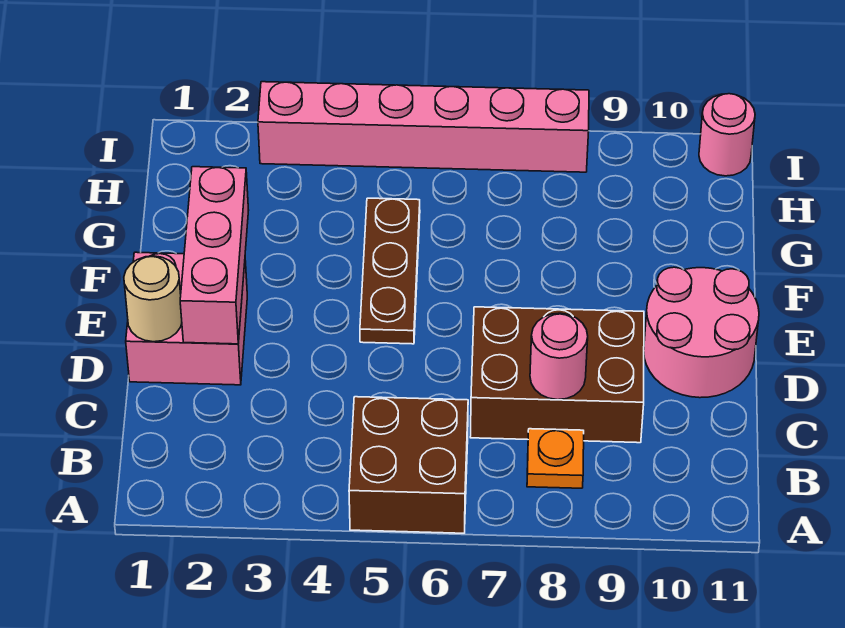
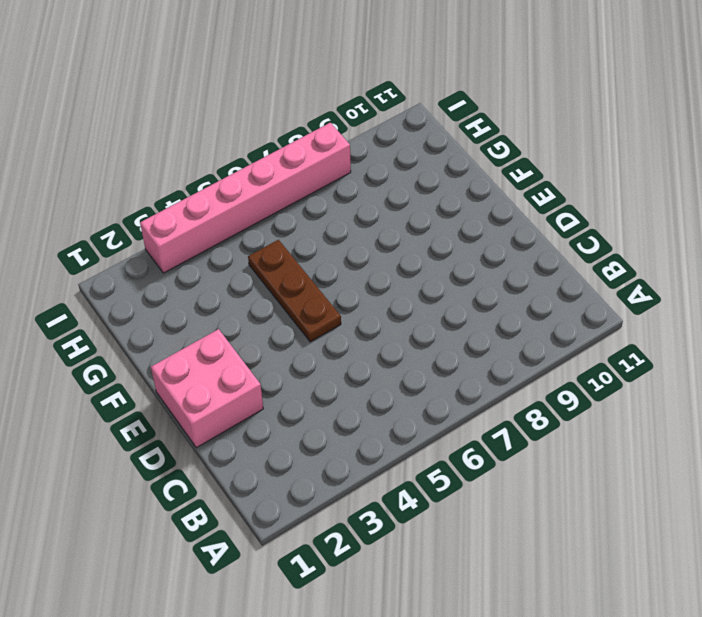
none -> brown 2x2 brick [349,397,468,533]
none -> orange 1x1 plate [527,429,584,488]

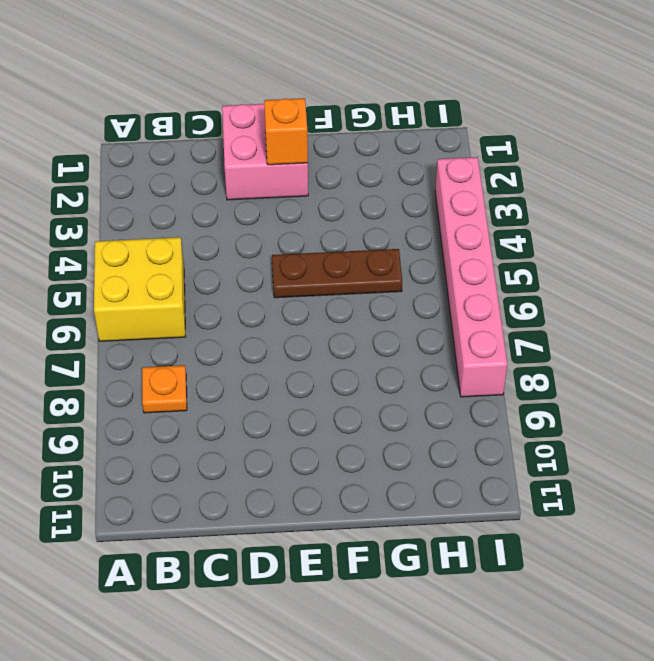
yellow 2x2 brick [94,237,186,341] -> brown 2x2 brick [349,397,468,533]
orange 1x1 brick [264,98,308,165] -> pink 1x3 brick [180,167,249,344]
none -> brown 2x3 brick [470,307,644,443]
none -> pink 2x2 round brick [644,267,759,398]

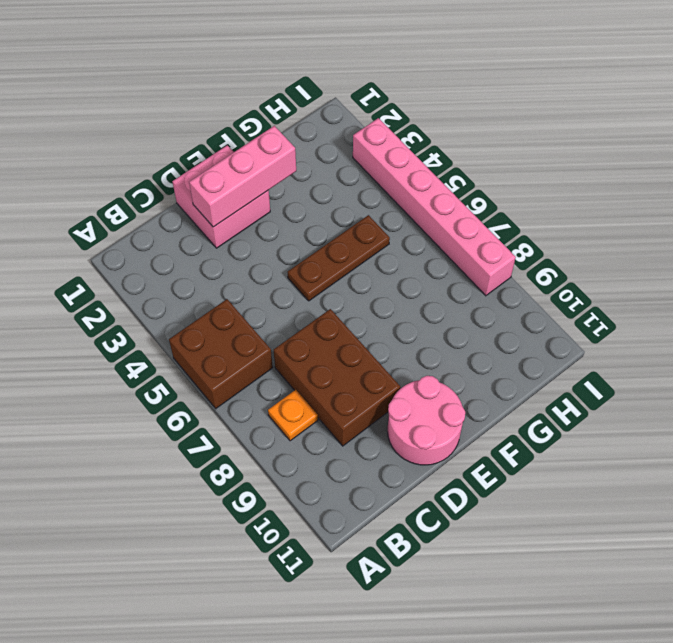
none -> pink 1x1 round brick [699,94,755,176]
none -> pink 1x1 round brick [530,313,588,400]

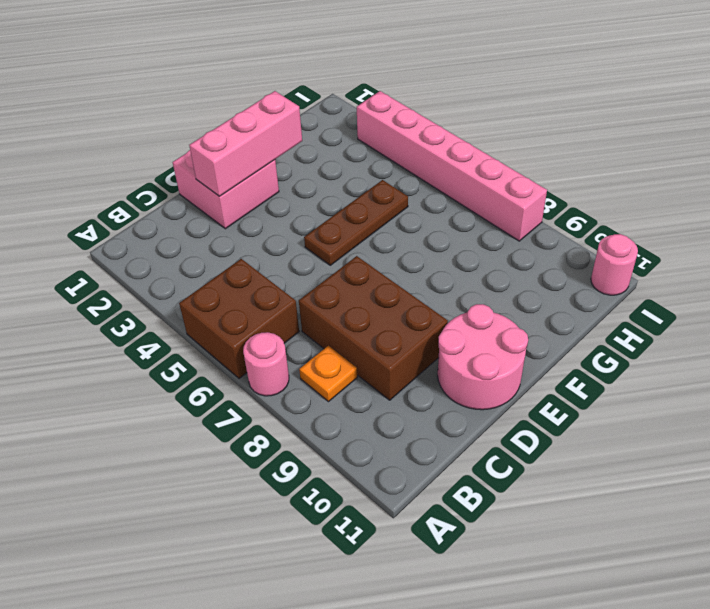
pink 1x1 round brick [243,332,289,396] -> pink 1x1 round brick moved to [530,313,588,400]
none -> tan 1x1 round brick [124,256,182,342]

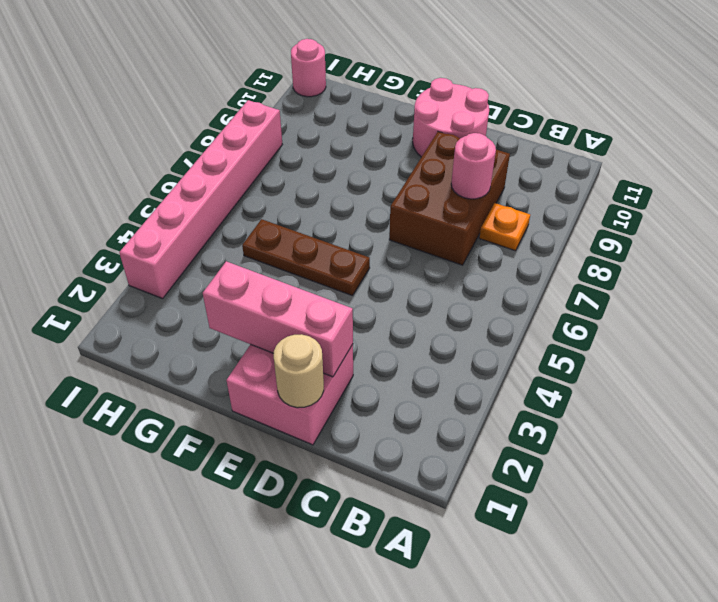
none -> brown 2x2 brick [349,397,468,533]

